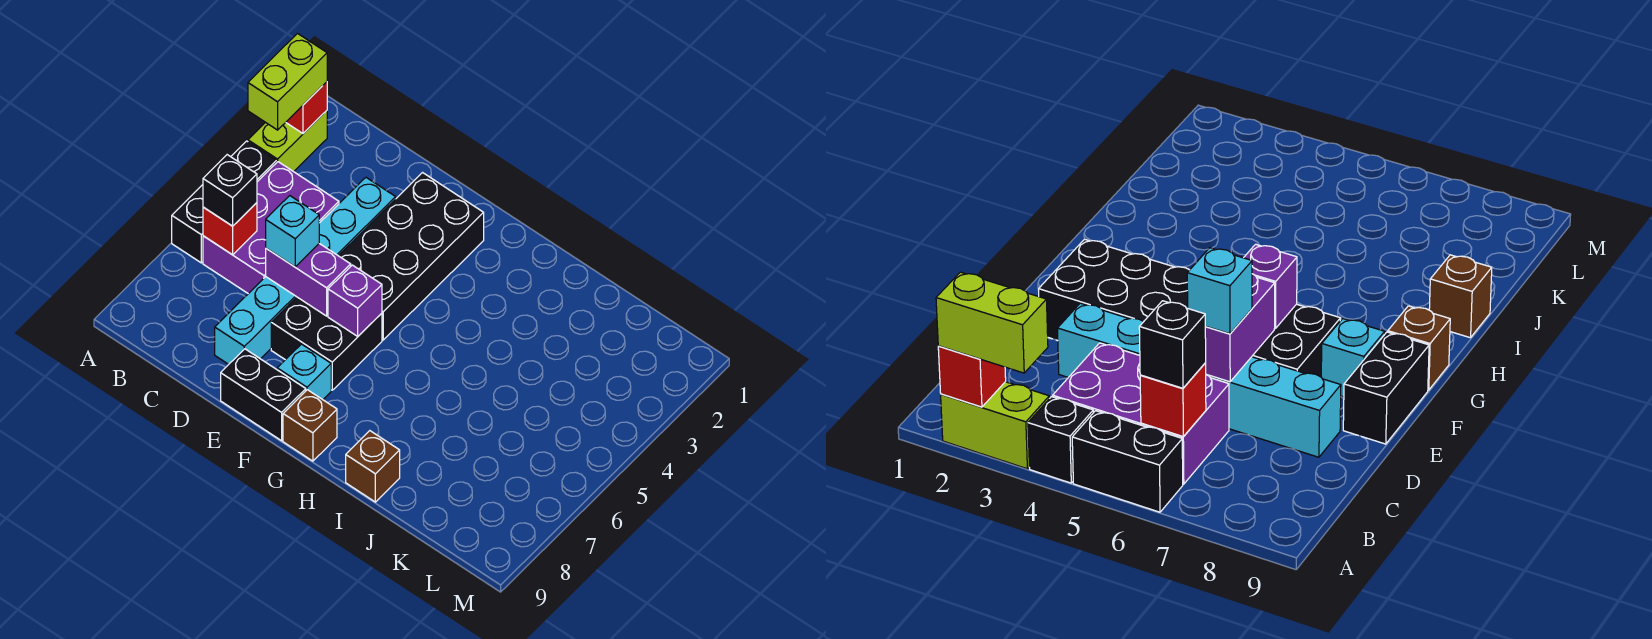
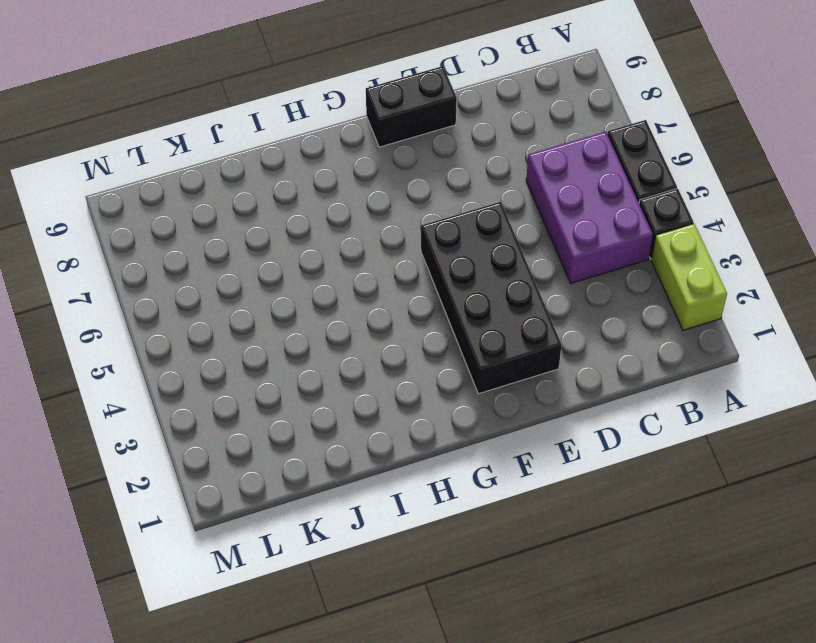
none -> cyan 1x6 brick [215,178,396,364]
none -> black 2x2 brick [271,297,382,390]
none -> cyan 1x1 brick [277,344,331,400]

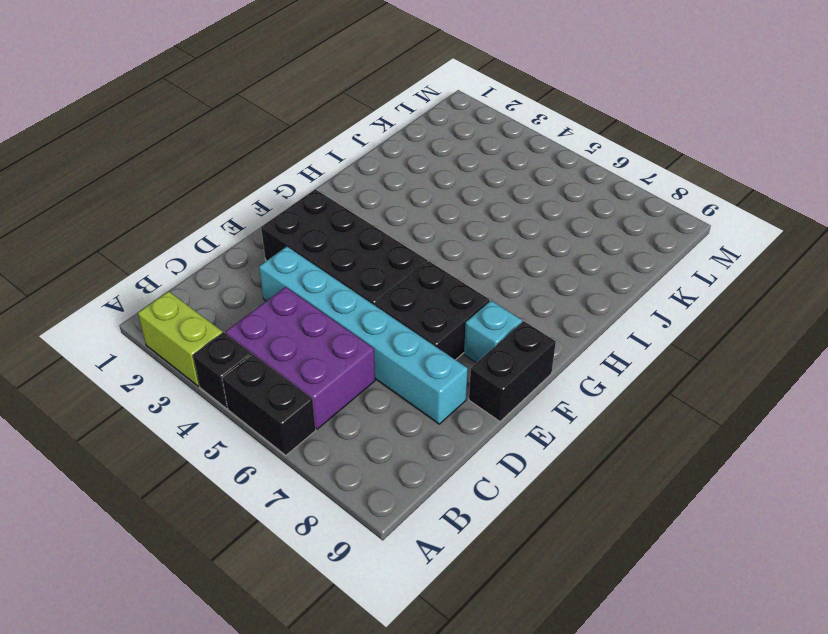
none -> brown 1x1 brick [283,390,337,461]
none -> brown 1x1 brick [346,431,400,502]
none -> red 1x1 brick [286,82,327,133]

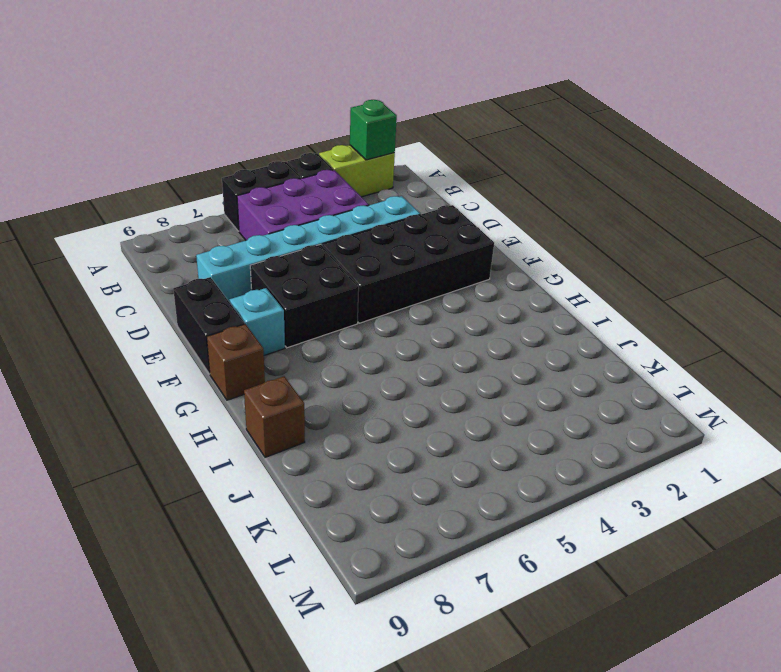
green 1x1 brick [350,100,397,160] -> red 1x1 brick [286,82,327,133]
none -> red 1x1 brick [203,203,257,255]
none -> purple 1x2 brick [266,244,351,316]
none -> purple 1x1 brick [328,265,382,336]

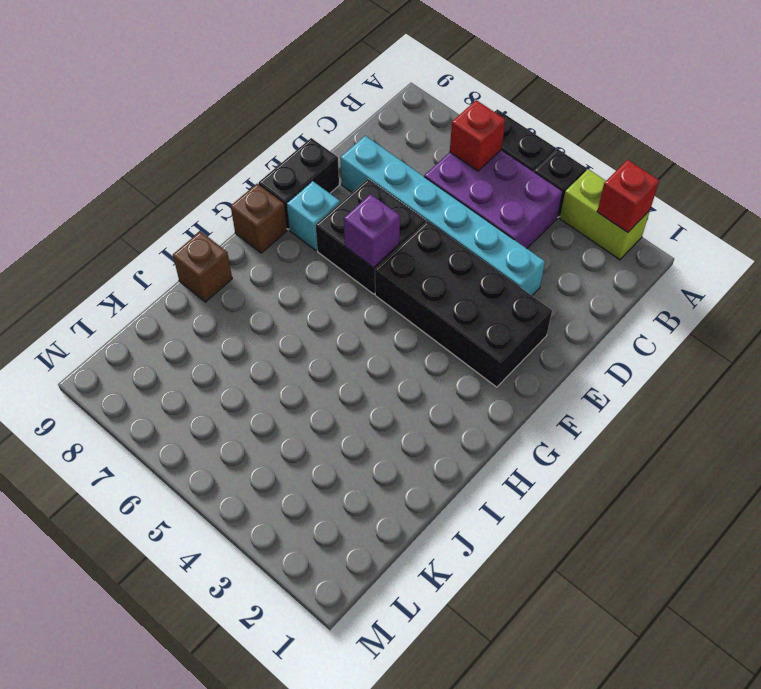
none -> purple 1x2 brick [266,244,351,316]
none -> lime 1x2 brick [248,34,327,130]
none -> black 1x1 brick [203,155,257,226]

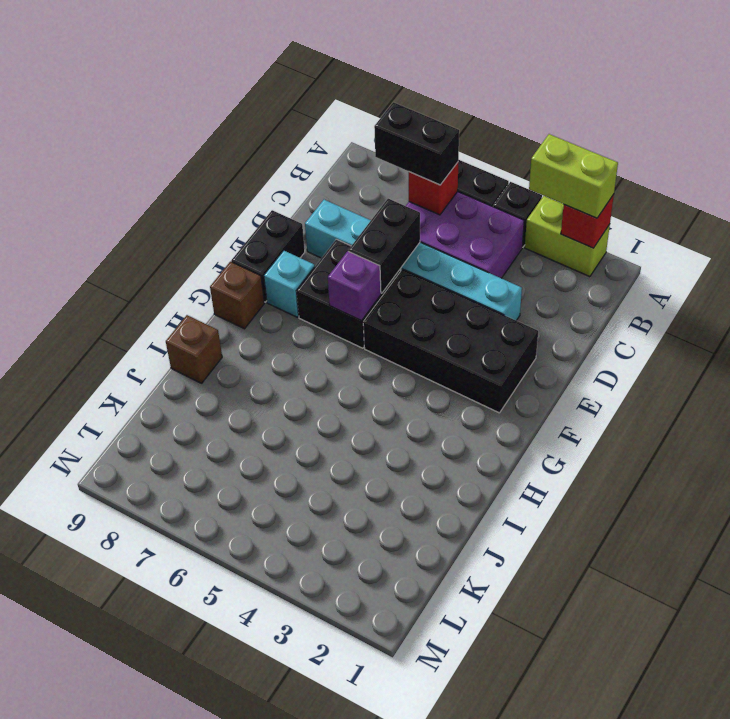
black 1x2 brick [374,102,459,185] -> black 1x1 brick [203,155,257,226]
black 1x2 brick [349,199,420,293] -> purple 1x2 brick [266,244,351,316]
none -> cyan 1x1 brick [266,196,319,267]

